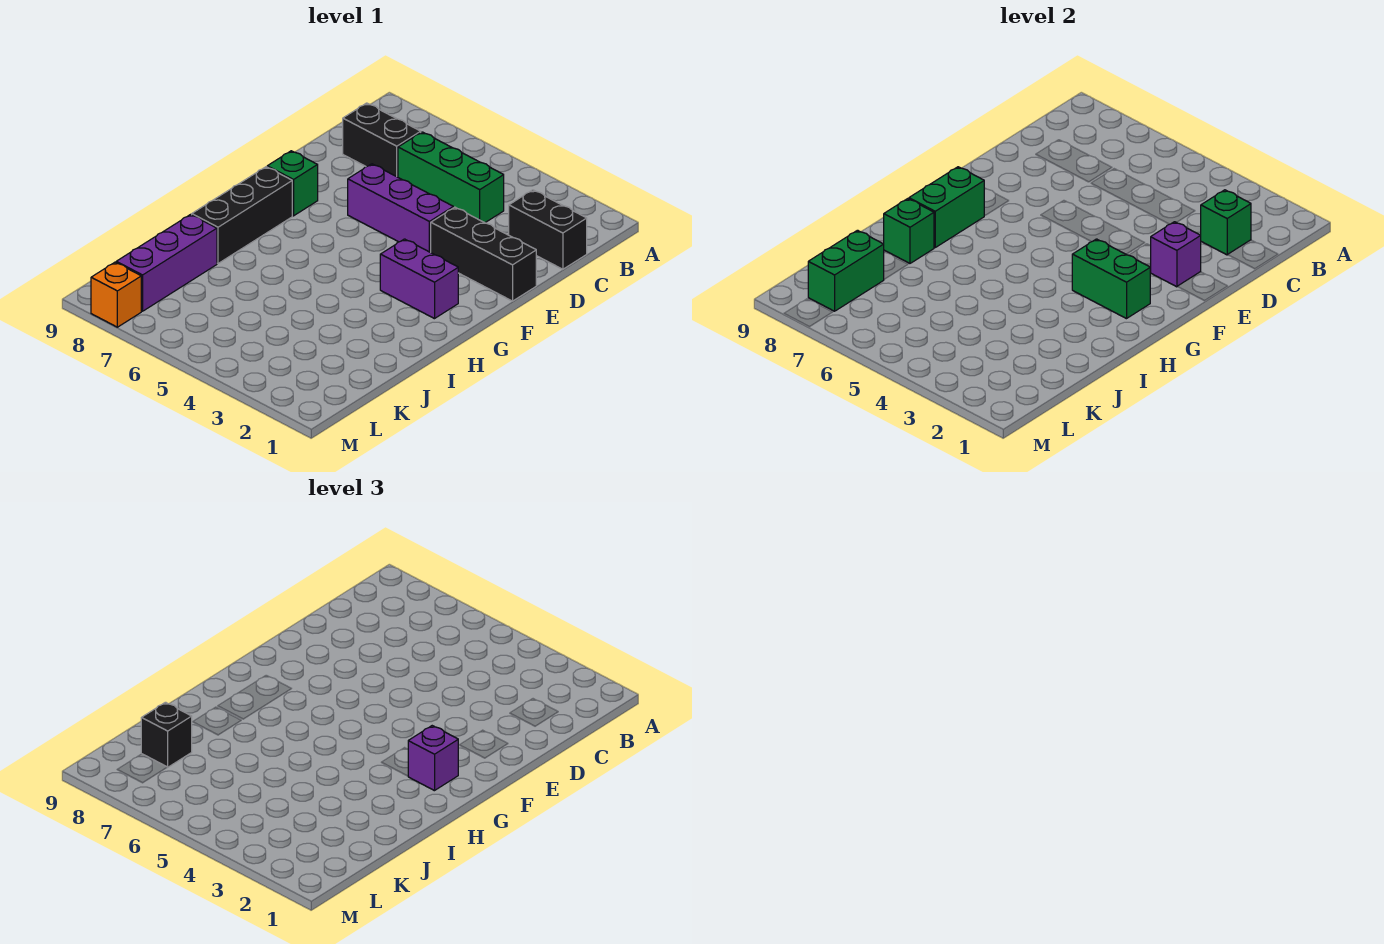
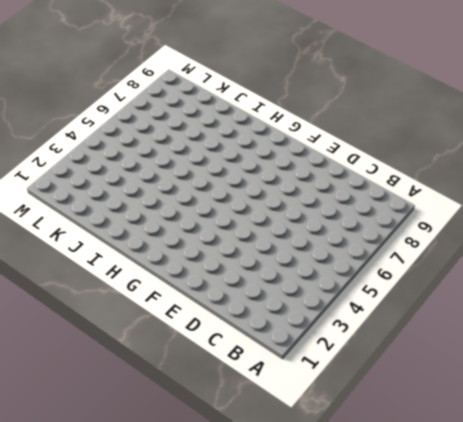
none -> black 1x2 brick [509,190,587,269]
none -> green 1x3 brick [398,132,504,223]
none -> black 1x2 brick [343,103,421,177]

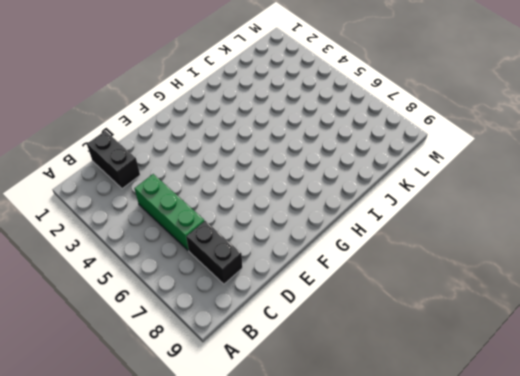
none -> black 1x3 brick [431,207,536,301]
none -> purple 1x3 brick [348,164,453,252]
none -> green 1x1 brick [267,151,318,216]

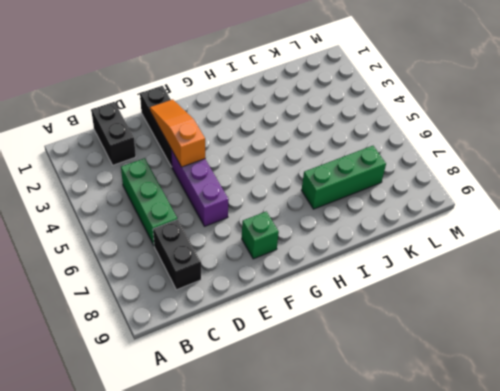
orange 1x3 slope [150,99,205,167] -> purple 1x1 brick [1150,222,1201,287]
green 1x3 brick [301,146,386,209] -> none
none -> purple 1x2 brick [380,239,458,319]
none -> black 1x3 brick [192,167,292,263]
none -> purple 1x3 brick [116,214,217,311]

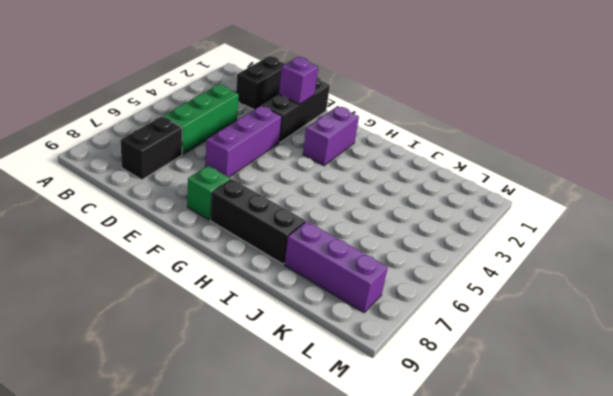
none -> orange 1x1 brick [91,262,141,327]
none -> green 1x1 brick [1201,190,1251,255]
none -> green 1x2 brick [1072,239,1150,319]

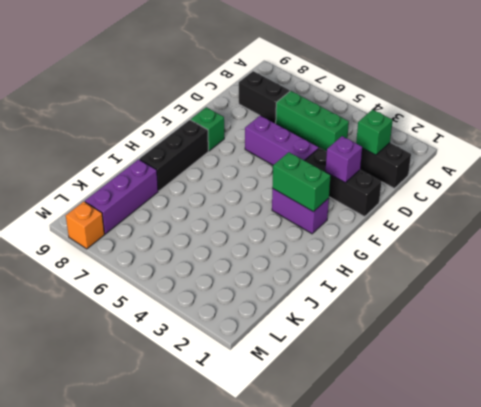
none -> green 1x2 brick [909,167,984,247]
none -> green 1x1 brick [884,199,934,263]
none -> green 1x2 brick [808,230,884,311]

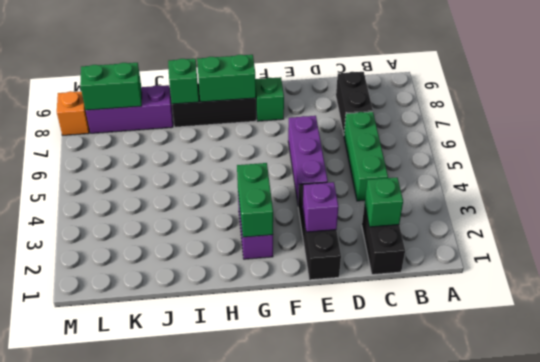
none -> purple 1x1 brick [408,726,458,791]
none -> black 1x1 brick [141,702,192,767]

